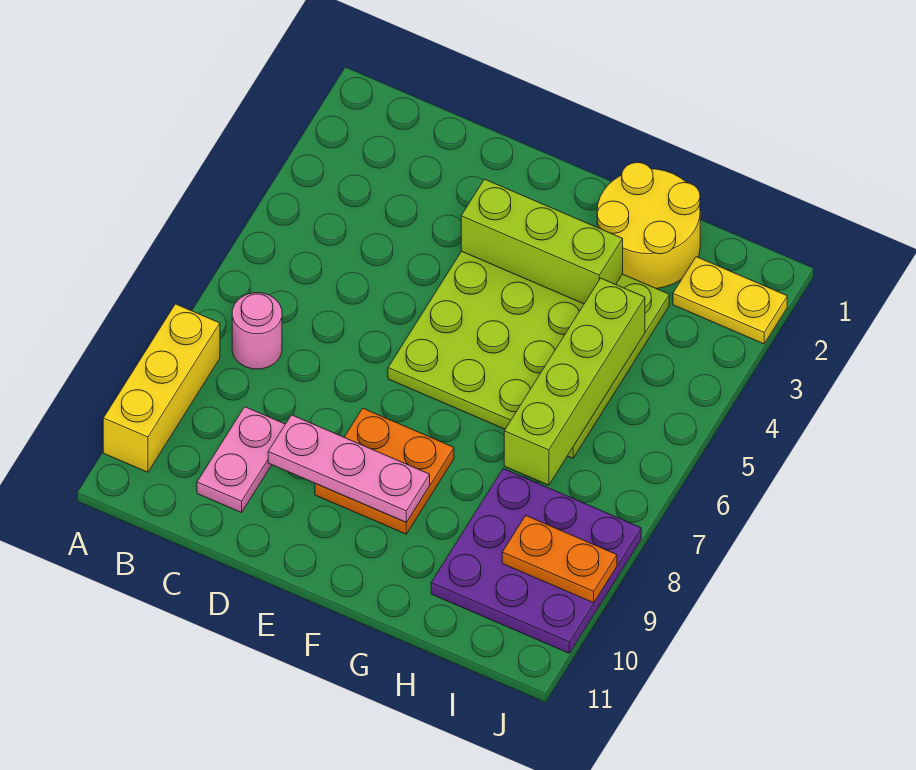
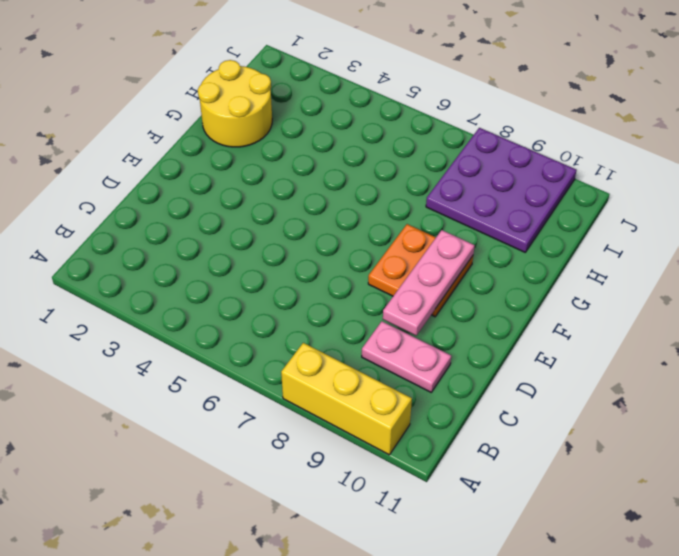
none -> pink 1x1 round brick [232,293,282,369]
none -> lime 4x4 plate [388,251,669,458]
none -> yellow 1x2 plate [673,257,787,344]

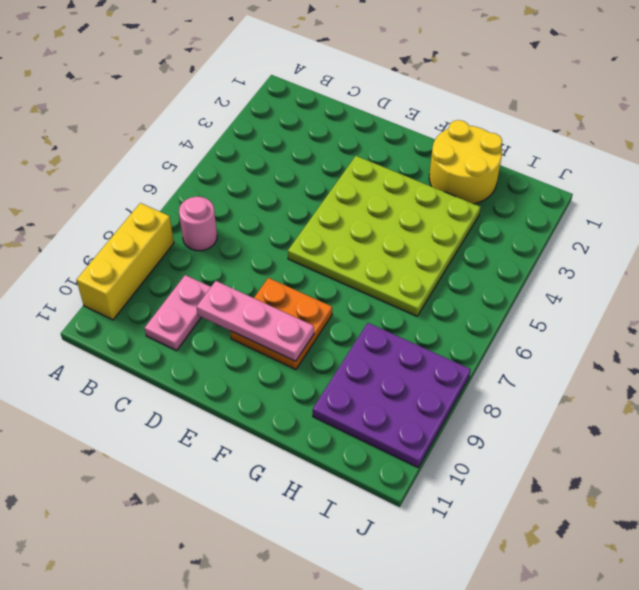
none -> yellow 1x2 plate [673,257,787,344]
none -> lime 1x3 brick [461,179,623,304]
none -> lime 1x4 brick [504,278,645,485]

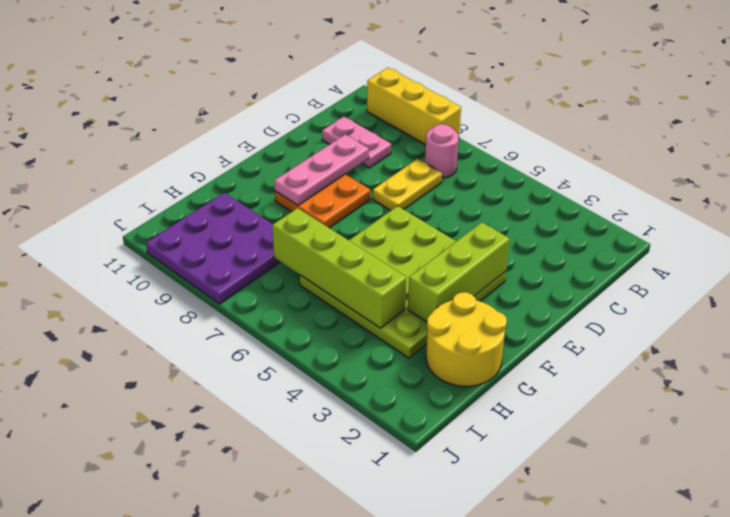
yellow 1x2 plate [373,159,442,211] -> yellow 1x2 plate moved to [673,257,787,344]
none -> orange 1x2 plate [502,516,617,603]

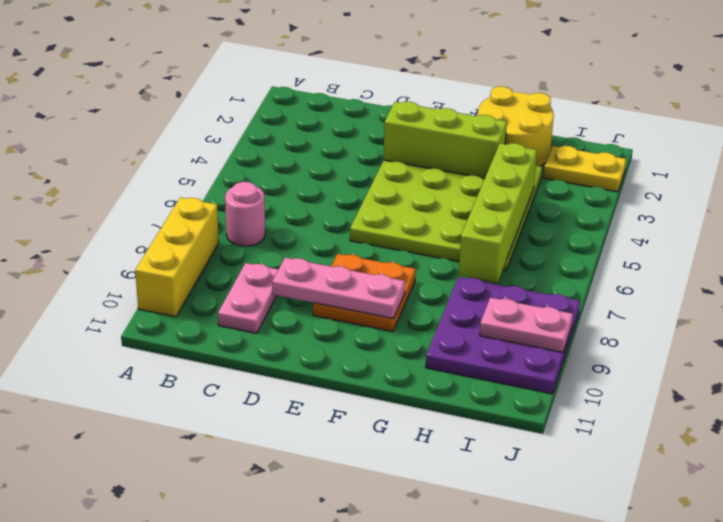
pink 1x2 plate [480,298,573,352] -> orange 1x2 plate [502,516,617,603]

